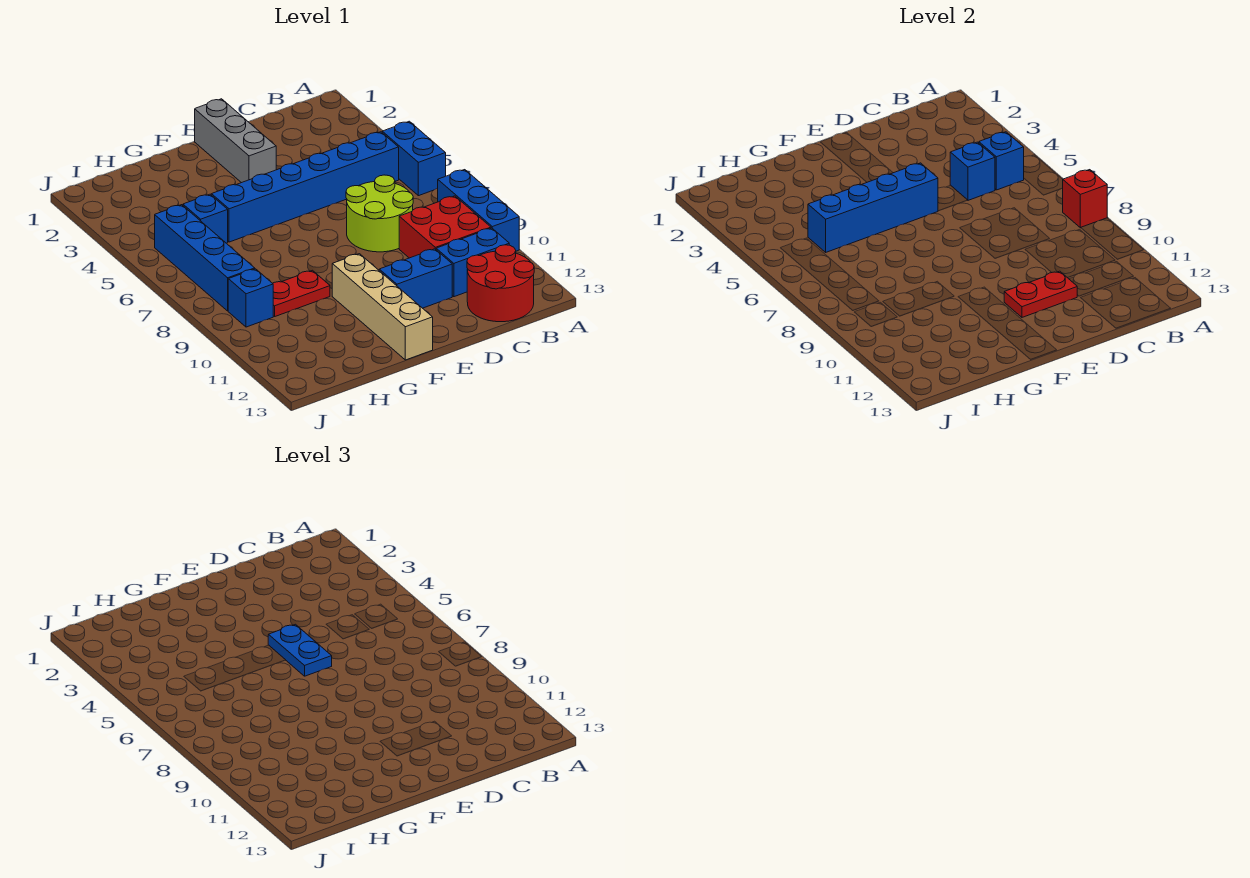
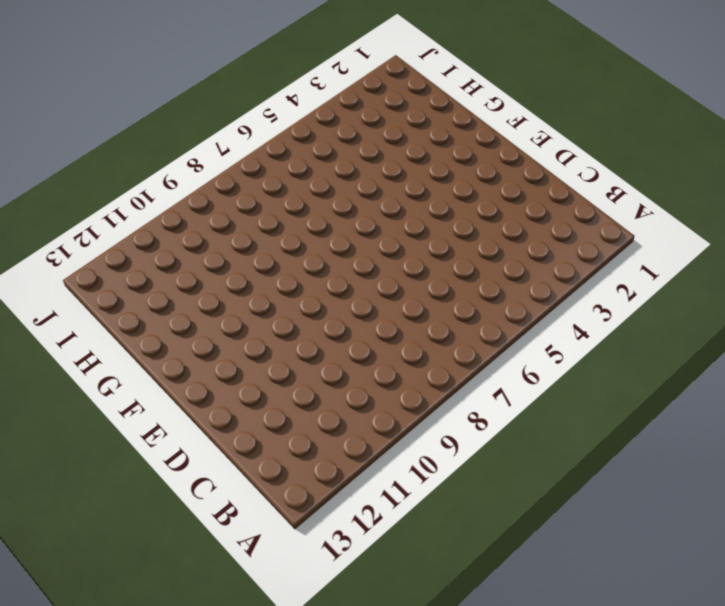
none -> blue 1x2 brick [382,121,446,196]
none -> blue 1x3 brick [438,170,519,251]
none -> blue 1x6 brick [211,132,399,242]

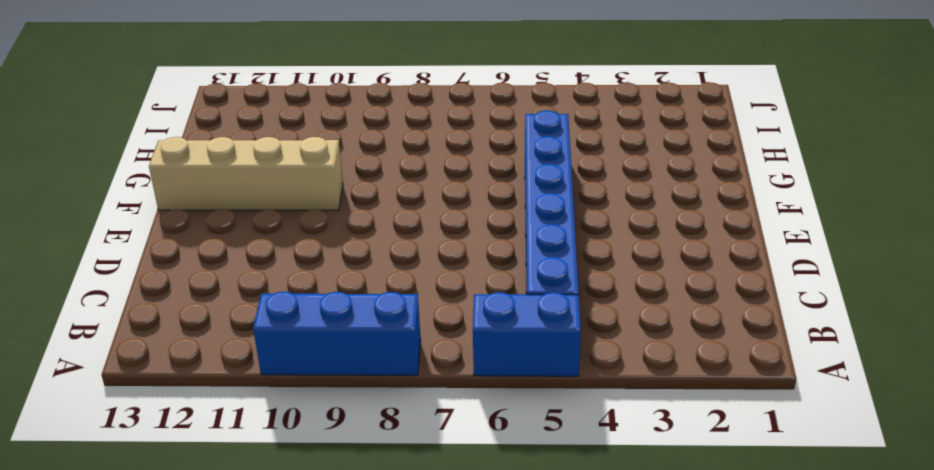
none -> red 2x2 brick [399,196,491,258]
none -> blue 1x2 brick [436,228,509,297]
none -> red 2x2 round brick [467,245,534,322]

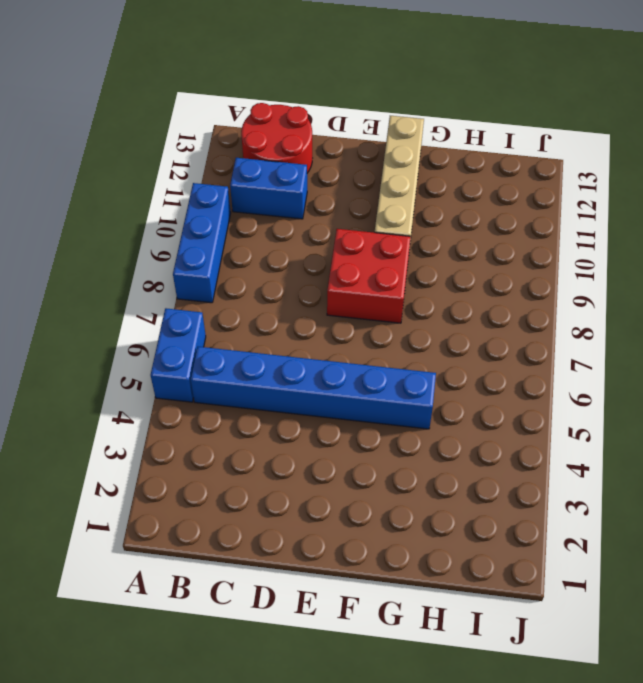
red 2x2 brick [327,229,411,323] -> red 2x2 brick moved to [399,196,491,258]
none -> lime 2x2 round brick [346,175,413,252]
none -> blue 1x2 brick [379,249,452,308]
none -> grey 1x3 brick [195,99,276,183]

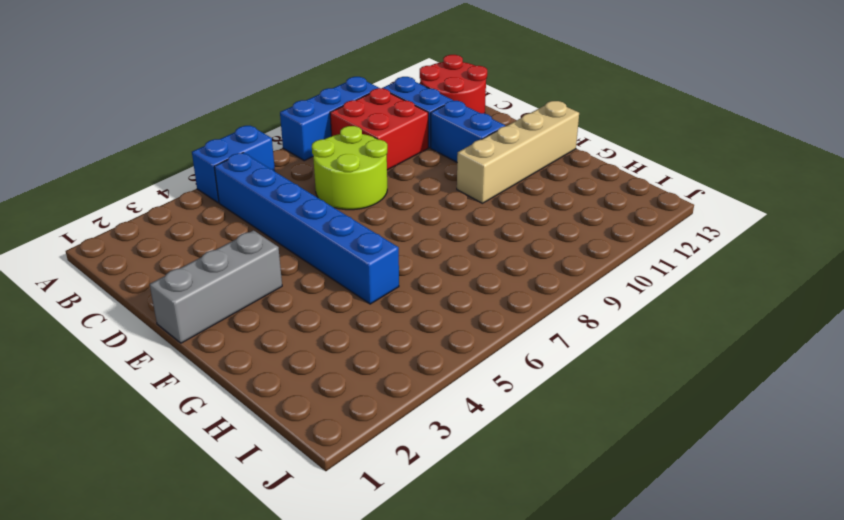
none -> red 1x2 plate [273,270,330,316]
none -> blue 1x1 brick [183,194,228,243]
none -> blue 1x4 brick [155,205,255,311]

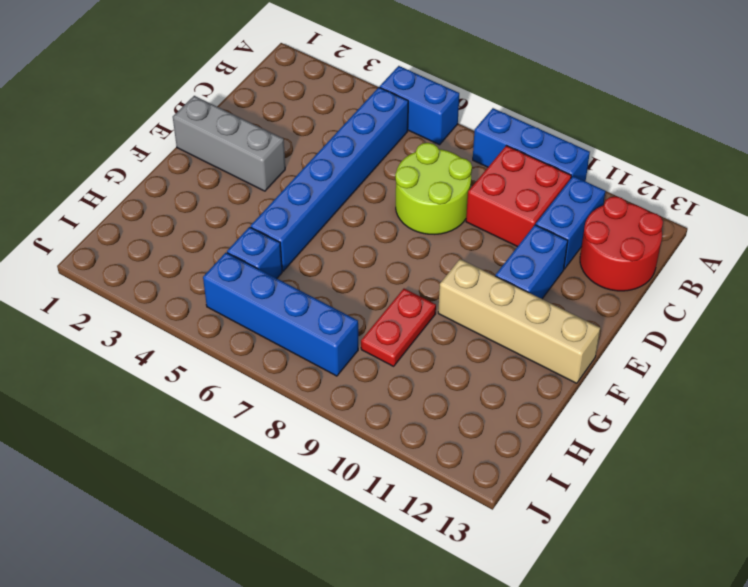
none -> blue 1x1 brick [228,269,273,327]
none -> red 1x1 brick [1062,170,1107,228]
none -> blue 1x1 brick [979,132,1024,190]

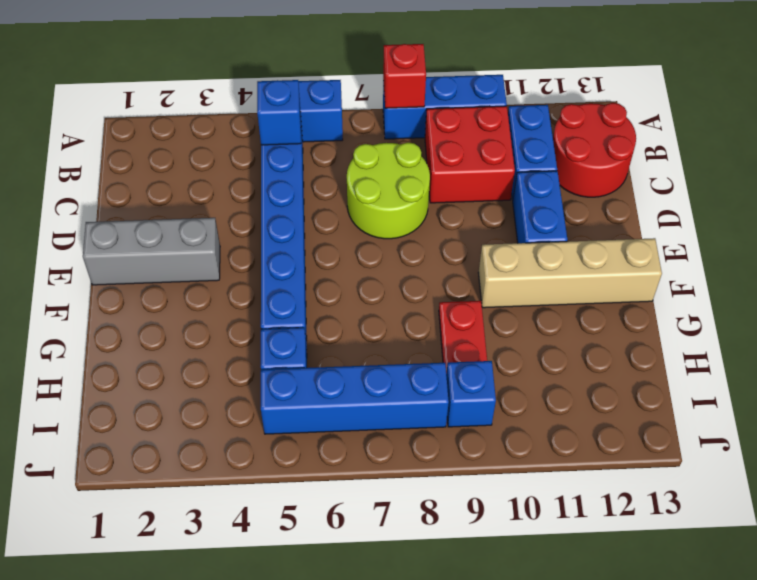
none -> blue 1x1 brick [950,142,995,200]
none -> red 1x2 plate [1004,271,1077,317]
none -> blue 1x4 brick [808,163,938,252]

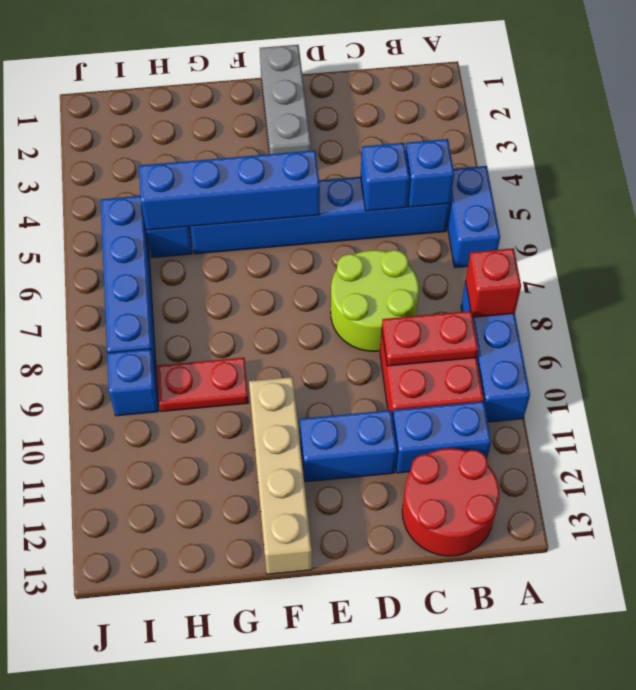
red 1x2 plate [382,311,478,366] -> red 1x2 plate moved to [1004,271,1077,317]
none -> blue 1x2 plate [268,624,332,676]

